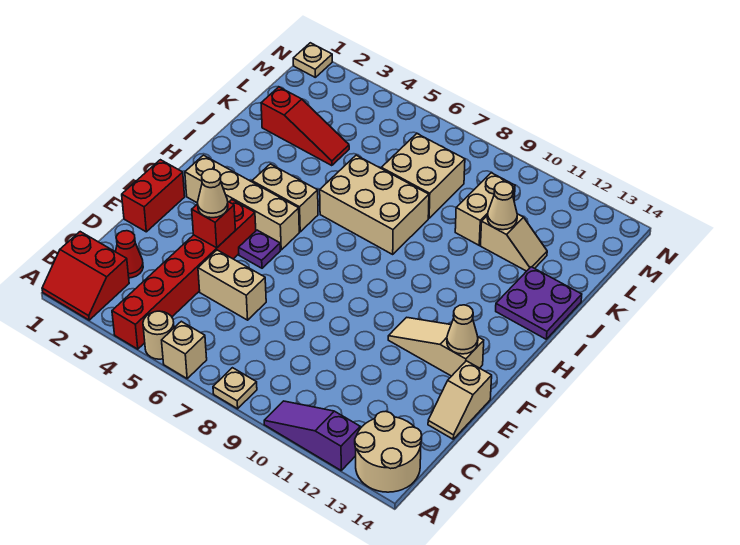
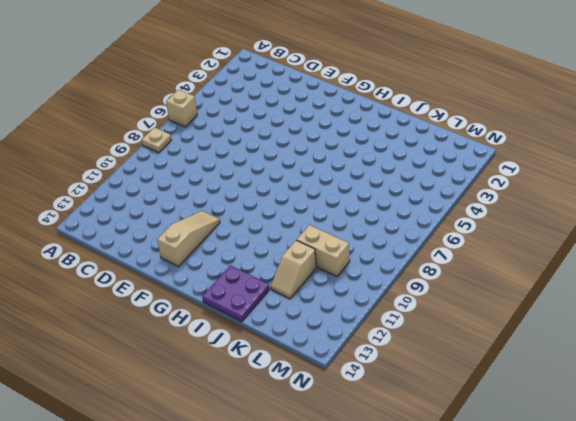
none -> red 2x2 slope [42,232,129,320]
none -> red 1x6 brick [112,200,256,349]
none -> tan 1x1 round brick [143,311,174,359]

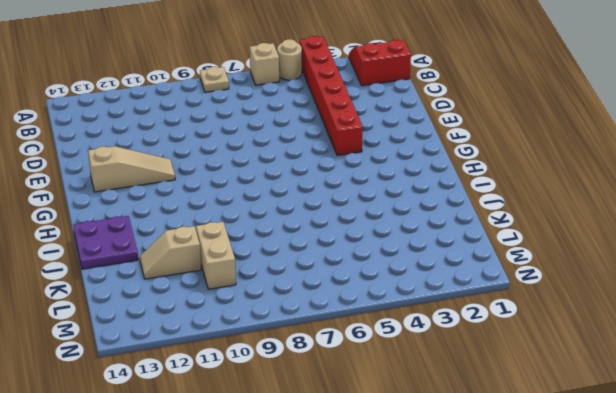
none -> purple 1x3 slope [264,401,360,470]
none -> tan 2x2 round brick [355,411,422,492]
none -> red 1x1 cone [116,231,143,278]

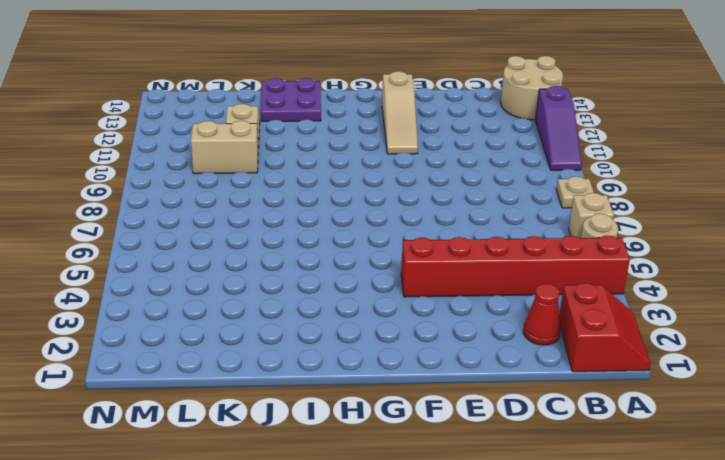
none -> tan 1x2 brick [198,250,266,320]
none -> tan 1x2 slope [428,361,492,439]
none -> red 1x2 brick [122,160,185,232]

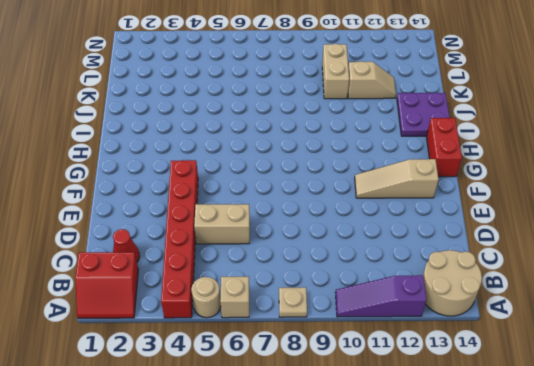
red 1x2 brick [426,118,462,177] -> red 1x2 brick moved to [122,160,185,232]
none -> tan 1x2 slope [428,361,492,439]
none -> purple 1x1 plate [239,230,280,268]
none -> tan 1x4 brick [185,155,299,250]

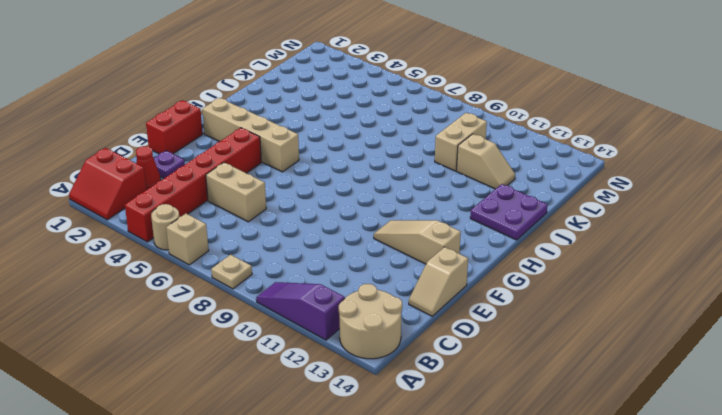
purple 1x1 plate [154,151,185,178] -> purple 1x1 plate moved to [239,230,280,268]
none -> tan 1x2 brick [252,164,318,232]
none -> tan 2x3 brick [320,155,429,254]
none -> red 1x3 slope [261,87,349,166]

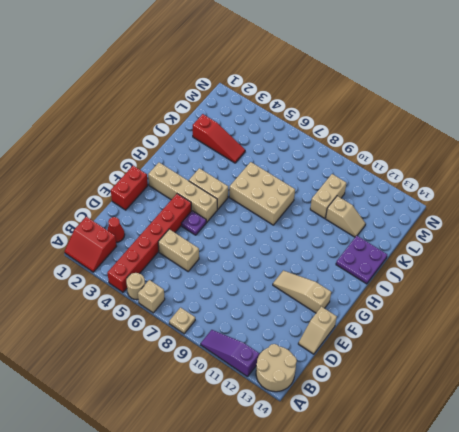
none -> tan 2x2 brick [381,134,465,218]
none -> tan 1x1 plate [293,43,332,77]
none -> red 1x1 brick [192,202,235,248]

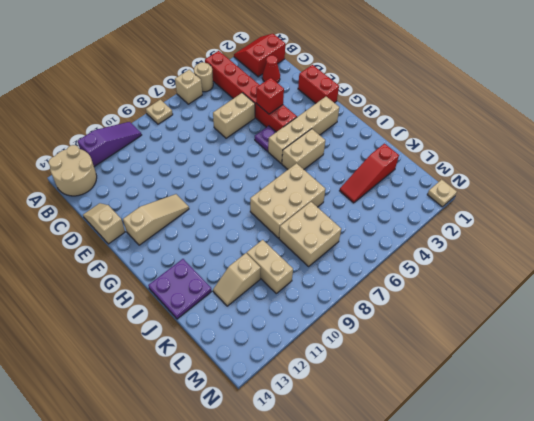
none -> tan 1x1 cone [447,305,478,354]
none -> tan 1x1 cone [487,182,517,230]
none -> tan 1x1 cone [198,169,228,218]

